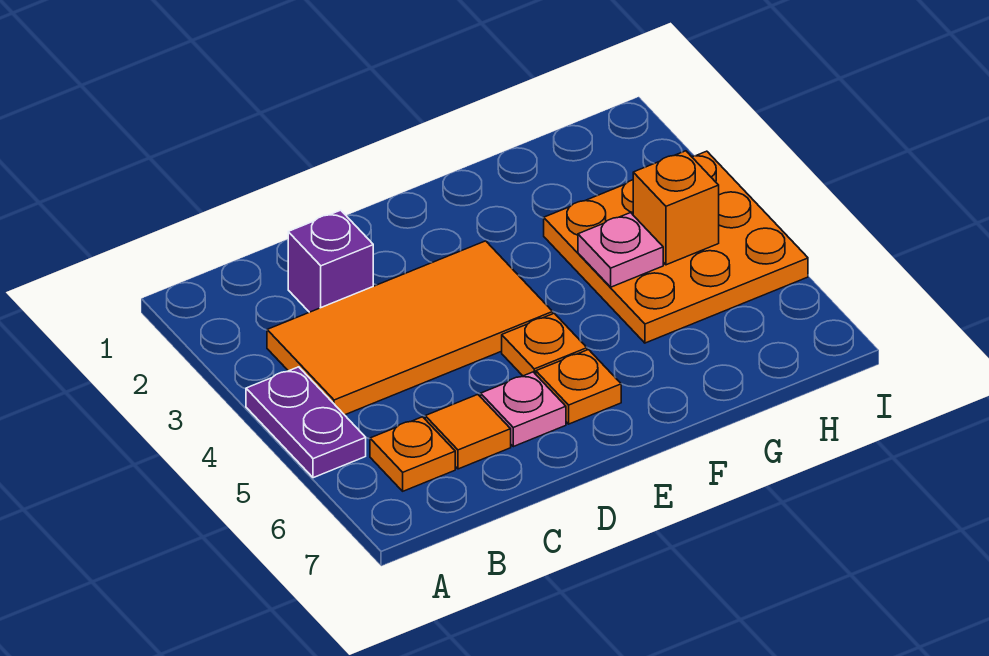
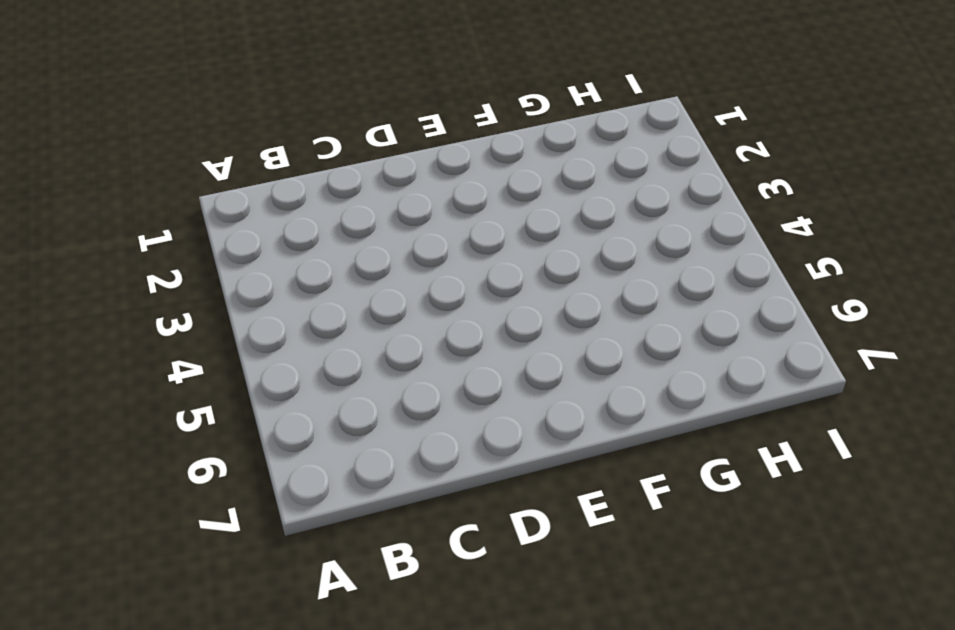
none -> purple 1x2 plate [246,367,366,478]
none -> orange 2x4 tile [267,241,553,415]

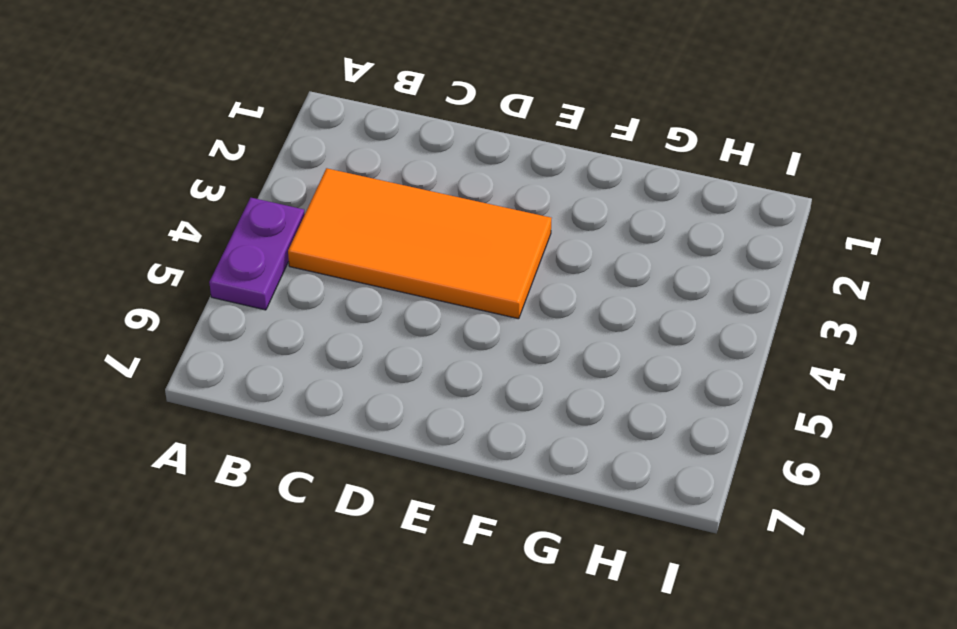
none -> orange 1x1 plate [370,417,455,491]
none -> purple 1x1 brick [288,210,373,312]

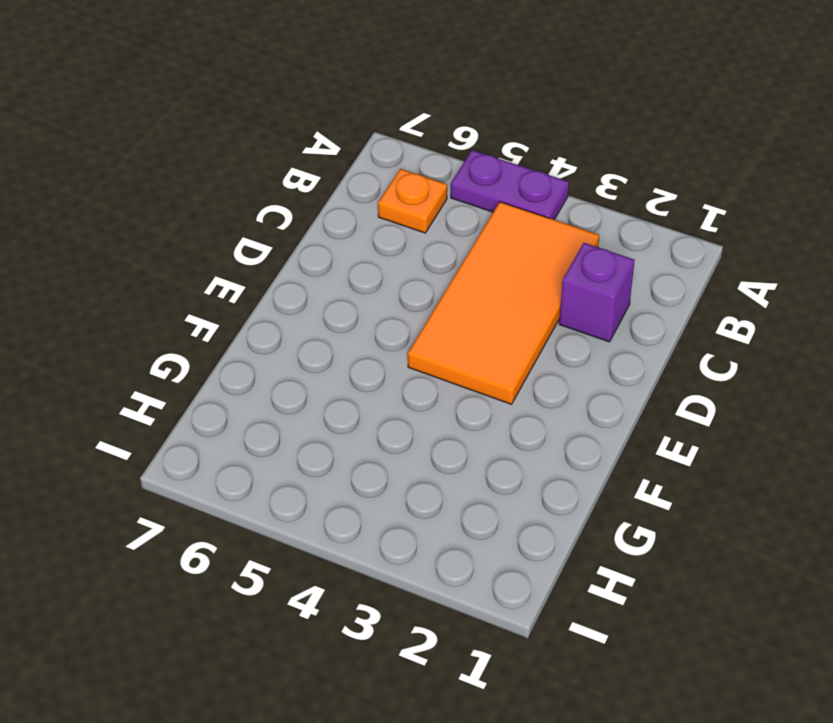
none -> orange 1x1 tile [425,394,511,469]
none -> pink 1x1 plate [481,372,566,447]

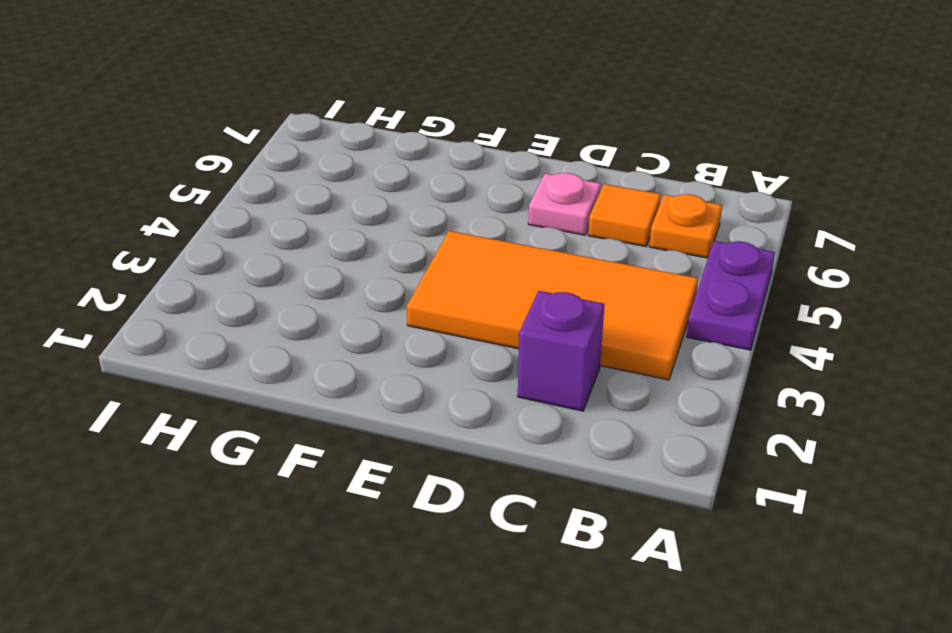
none -> orange 1x1 plate [502,313,587,376]
none -> orange 1x1 plate [536,350,621,424]

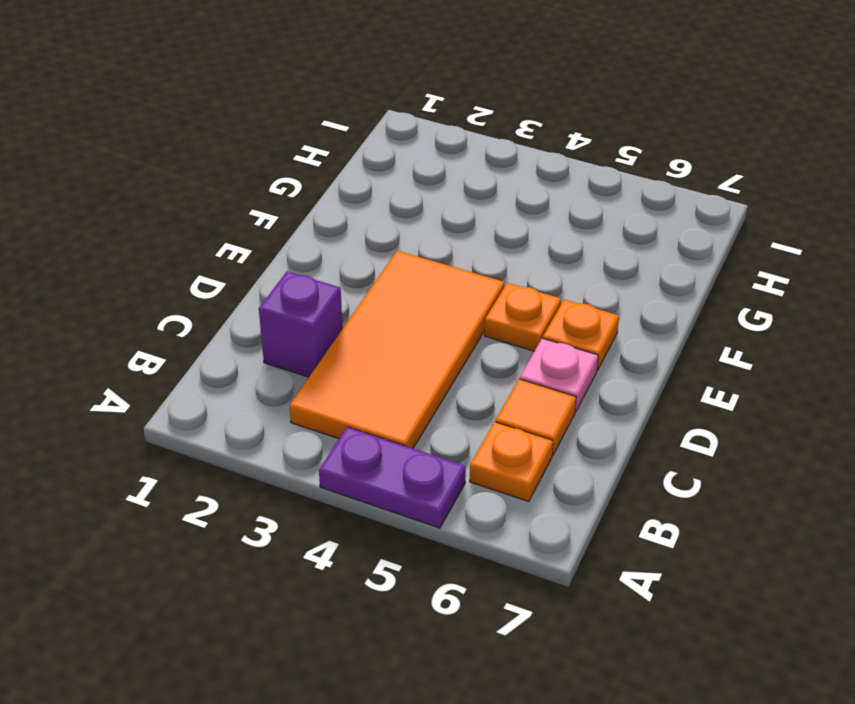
none -> orange 3x3 plate [544,151,808,343]
none -> pink 1x1 plate [578,213,663,287]

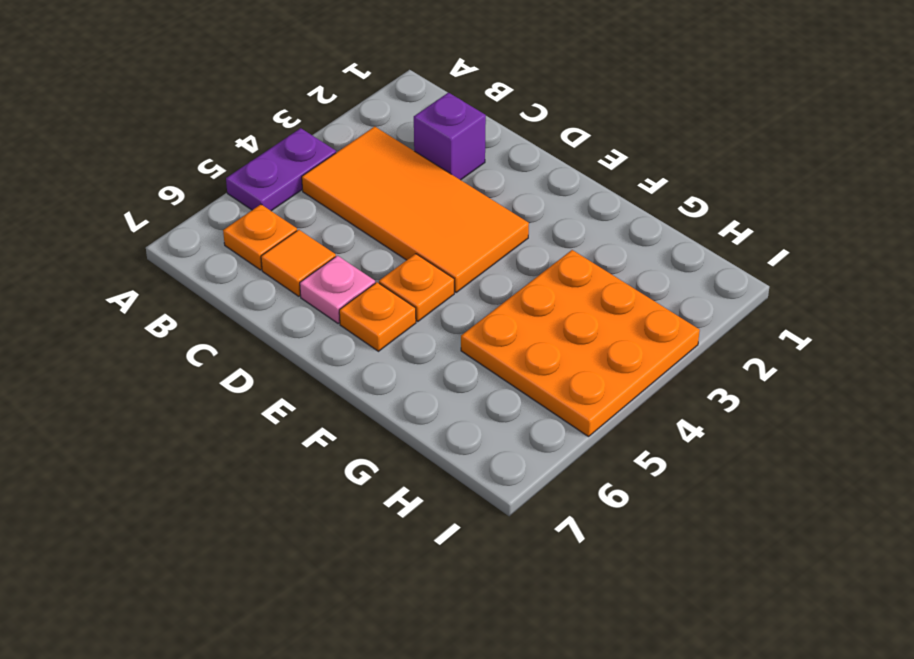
none -> pink 1x1 plate [578,213,663,287]
none -> orange 1x1 brick [633,151,719,265]

